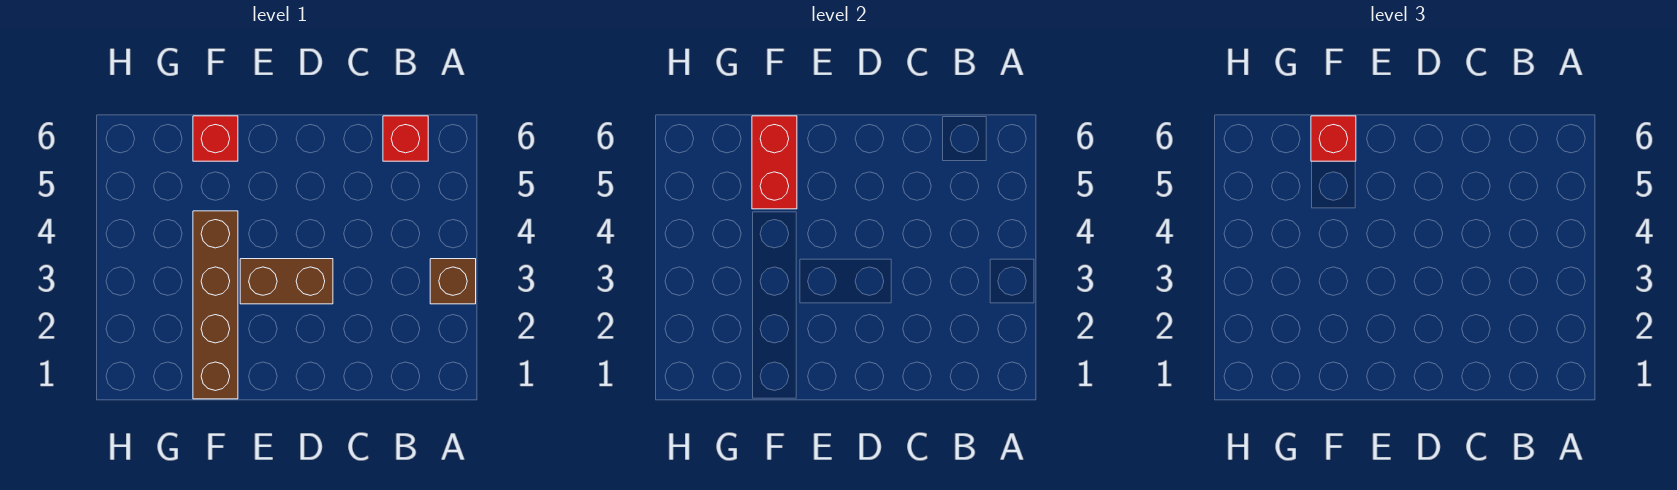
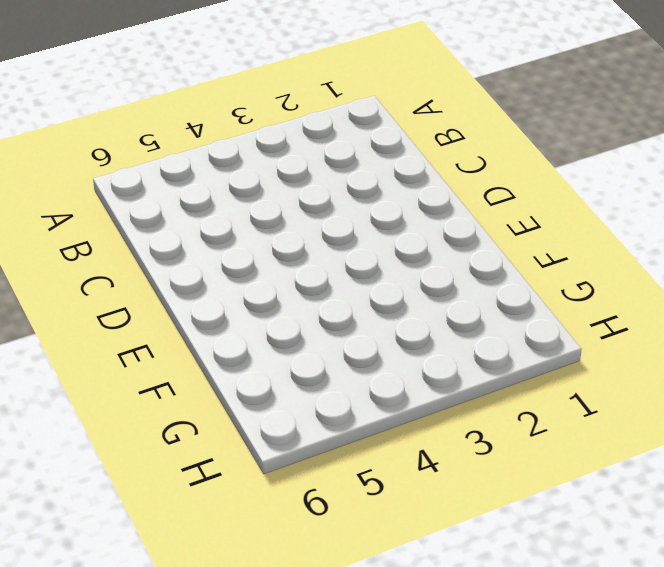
none -> brown 1x1 brick [430,259,476,304]
none -> red 1x1 brick [383,116,428,161]

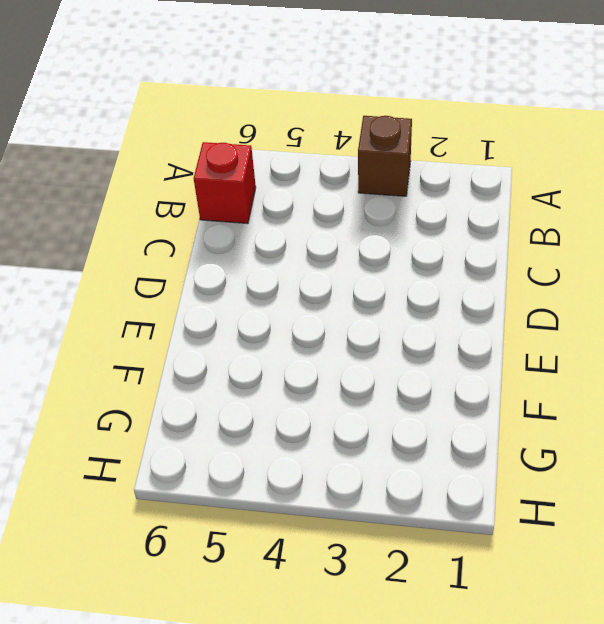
none -> brown 1x2 brick [240,259,333,304]
none -> brown 1x4 brick [193,211,238,399]

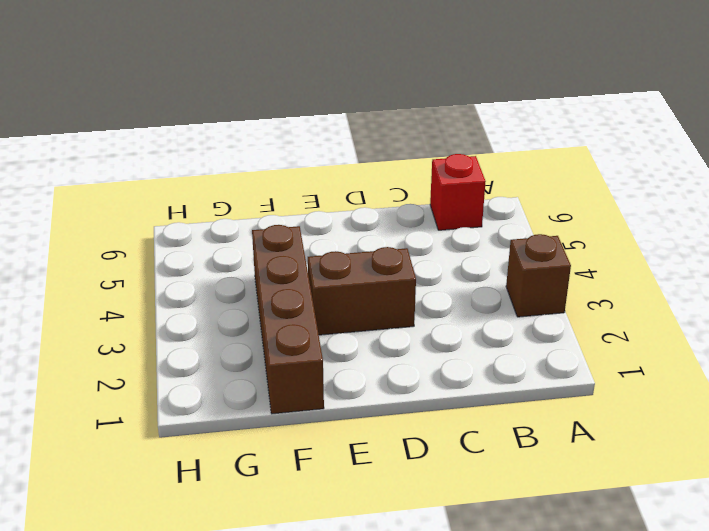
none -> red 1x1 brick [193,116,238,161]
none -> red 1x2 brick [752,116,797,209]

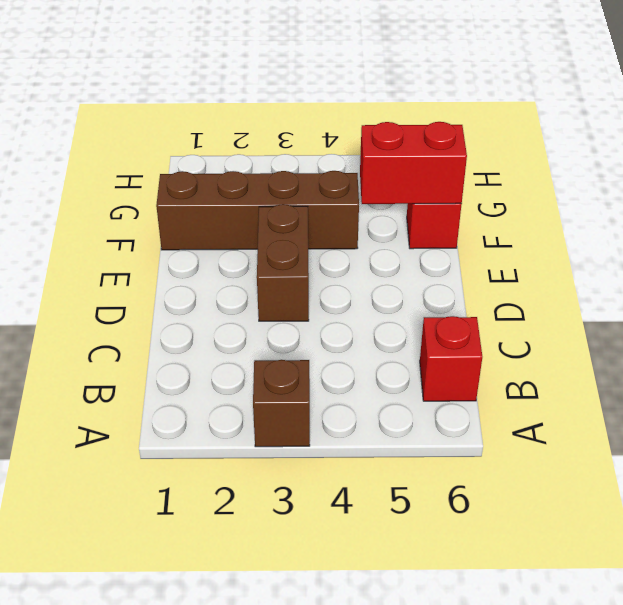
none -> red 1x1 brick [1311,116,1356,161]

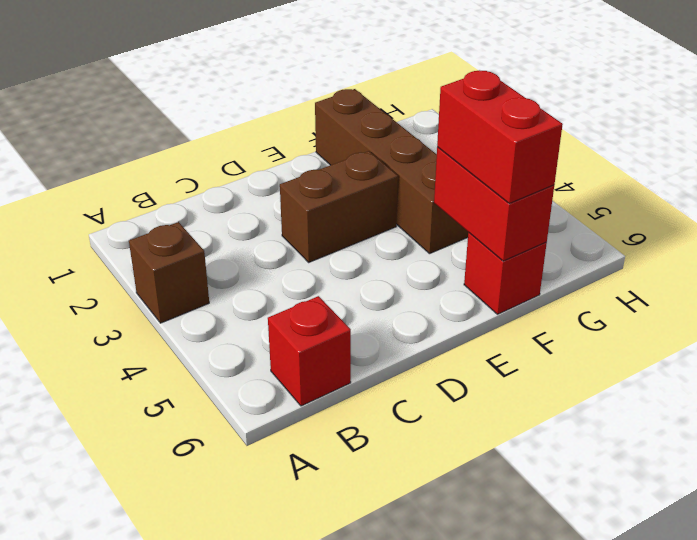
red 1x2 brick [437,70,563,203] -> red 1x1 brick [1311,116,1356,161]

